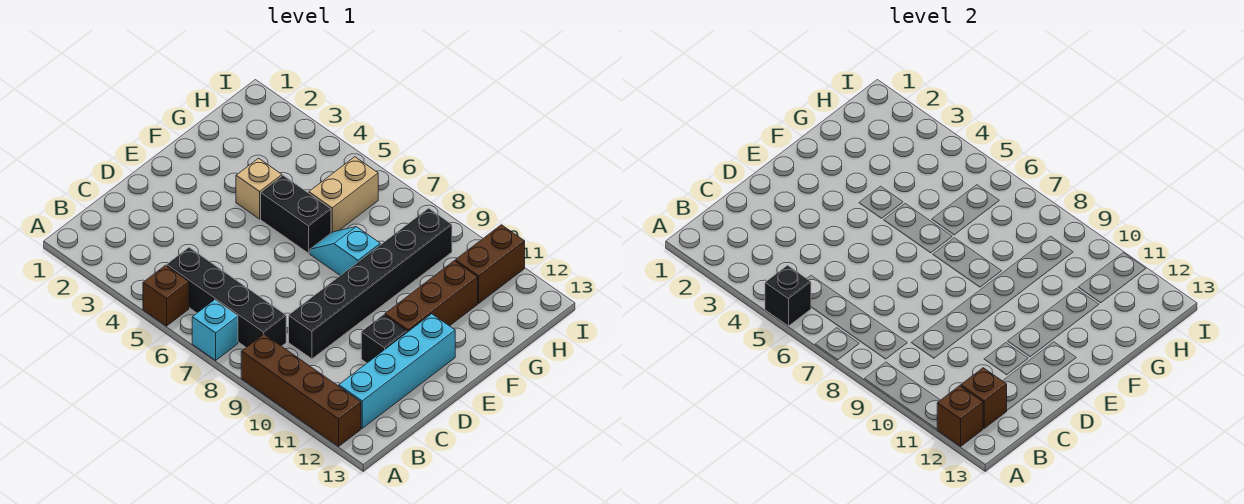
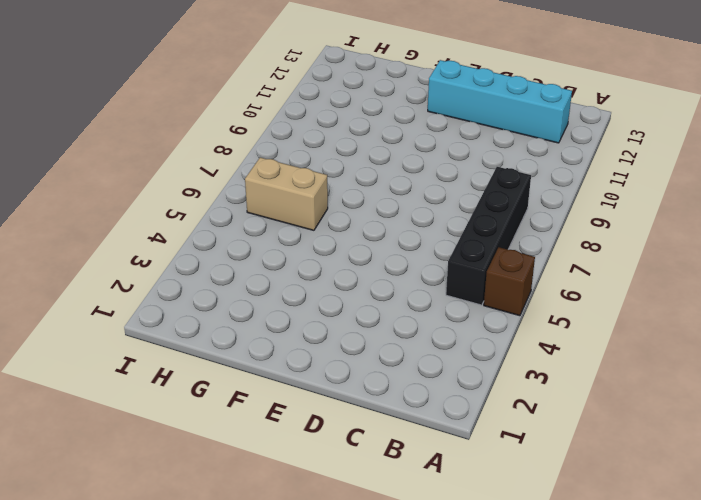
none -> cyan 1x1 brick [192,300,238,360]
none -> brown 1x4 brick [241,334,361,446]
none -> black 1x6 brick [289,208,452,359]

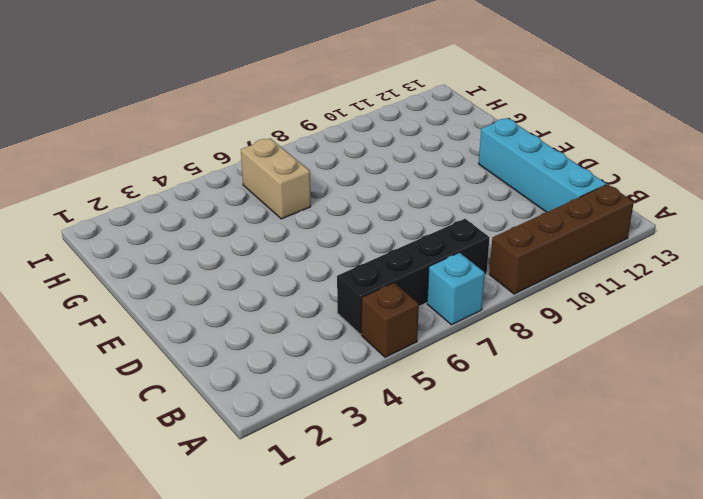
none -> black 1x6 brick [289,208,452,359]
none -> black 1x1 brick [361,315,407,363]
none -> brown 1x3 brick [385,261,478,332]

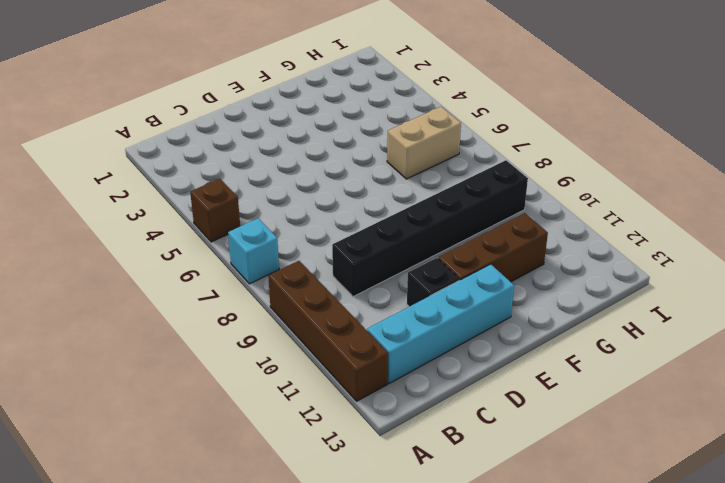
none -> black 1x4 brick [167,248,286,347]
none -> tan 1x1 brick [236,158,282,219]
none -> black 1x2 brick [261,176,331,253]

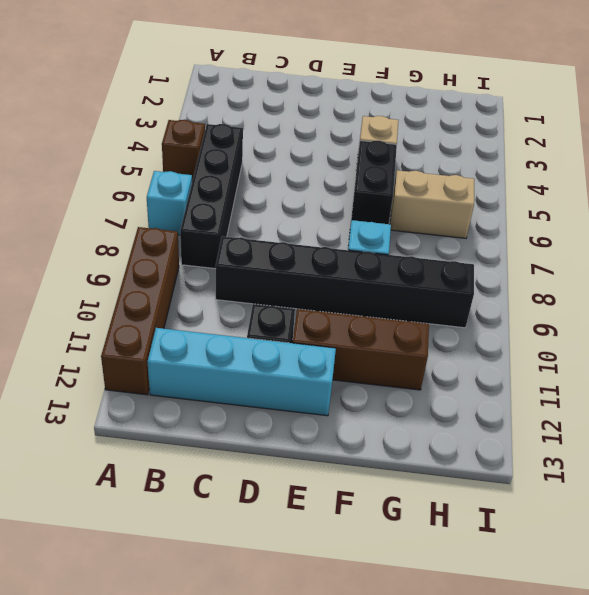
none -> brown 1x2 brick [455,225,525,303]
none -> black 1x1 brick [765,265,811,326]
none -> brown 1x1 brick [937,386,983,446]

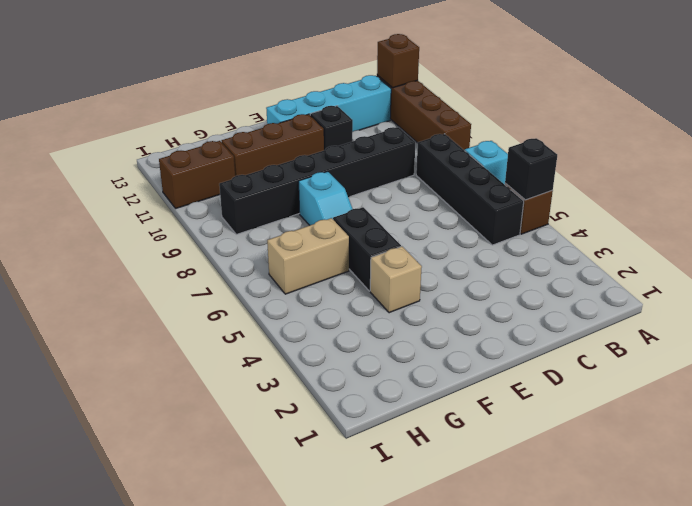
none -> brown 1x1 brick [961,368,1007,428]

